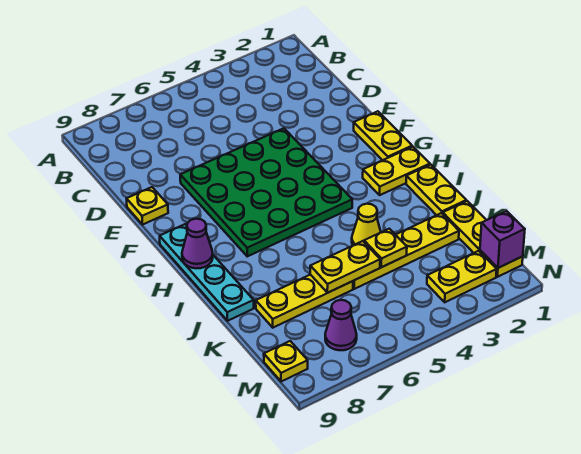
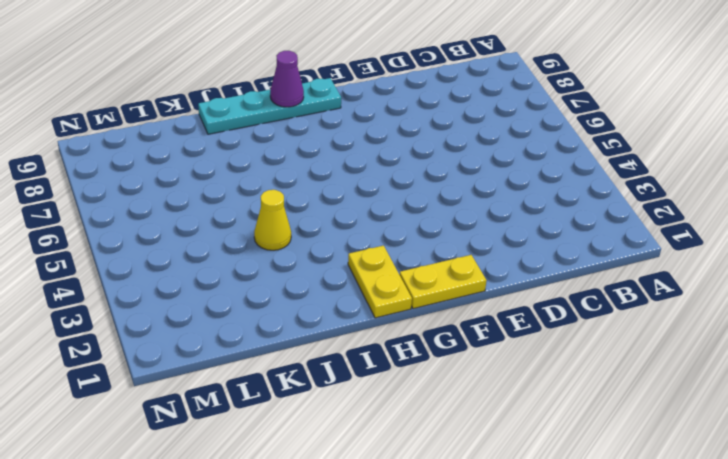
none -> green 4x4 plate [180,128,352,256]
none -> yellow 1x1 plate [127,187,168,224]
none -> yellow 1x2 plate [406,165,466,215]

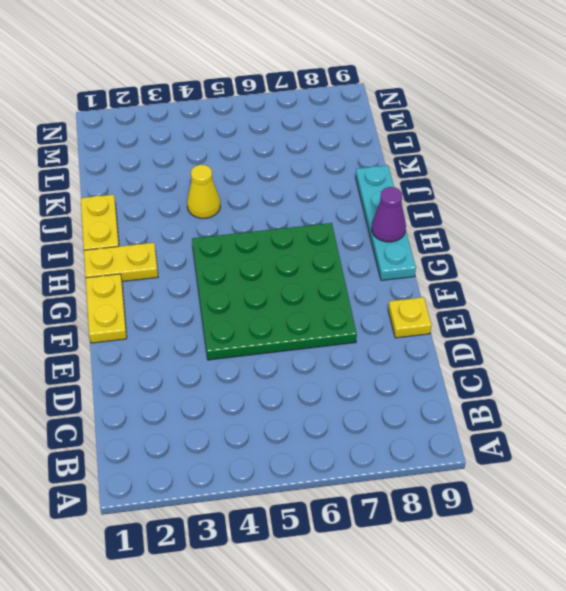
none -> yellow 1x3 plate [443,201,523,277]
none -> yellow 1x4 plate [353,213,459,289]
none -> yellow 1x3 plate [256,275,353,328]

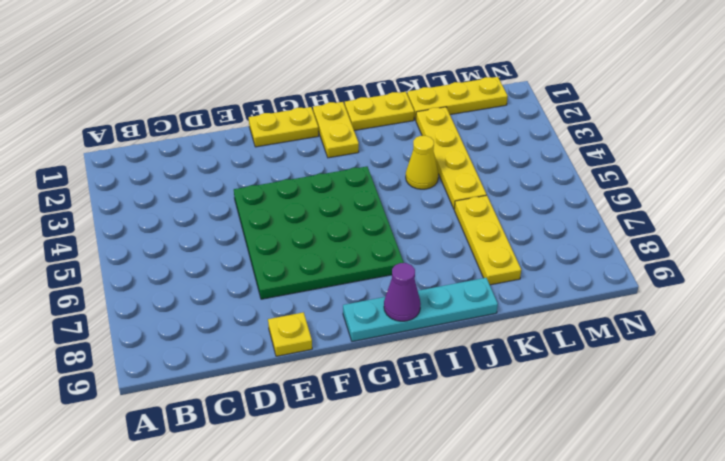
none -> yellow 1x2 plate [427,251,497,302]
none -> purple 1x1 cone [325,300,357,350]
none -> yellow 1x1 plate [264,341,308,382]

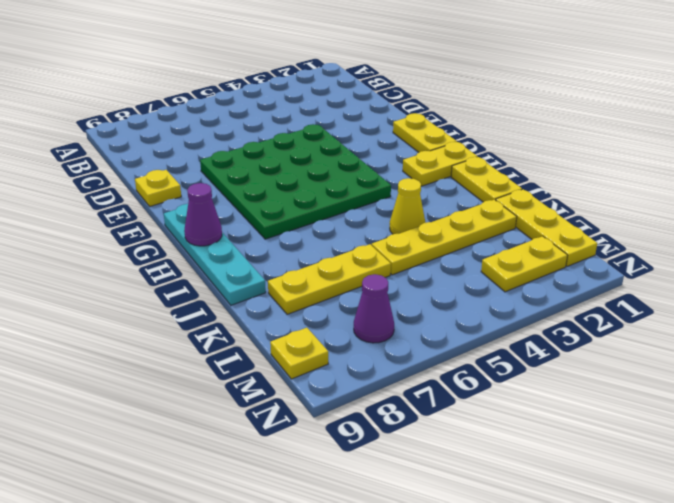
none -> yellow 1x1 plate [364,229,407,267]
none -> yellow 1x2 plate [310,241,380,293]
none -> purple 1x1 brick [480,211,525,268]

